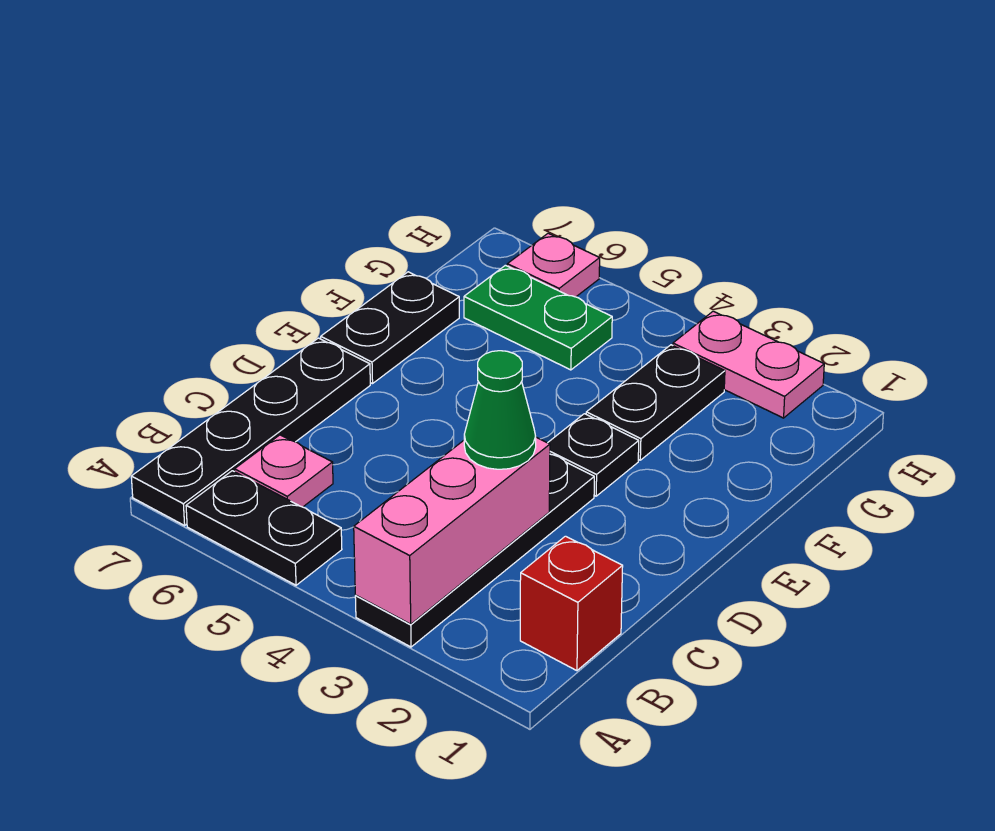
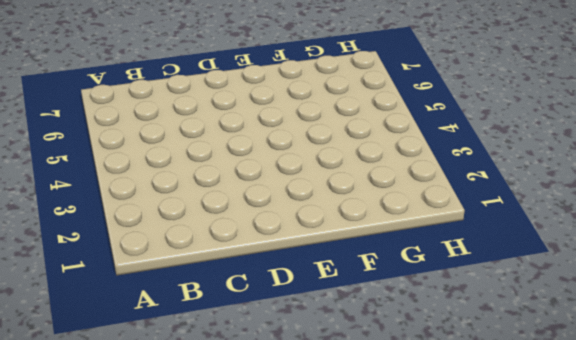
none -> black 1x4 plate [355,454,594,647]
none -> black 1x2 plate [186,471,342,585]
none -> black 1x4 plate [131,338,370,525]

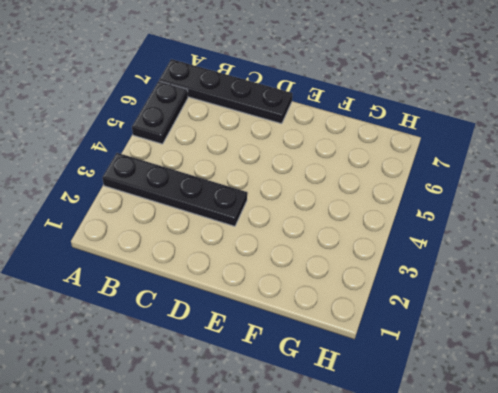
none -> red 1x1 brick [520,536,623,671]
none -> pink 1x1 plate [235,435,333,507]
none -> black 1x1 plate [548,414,639,496]

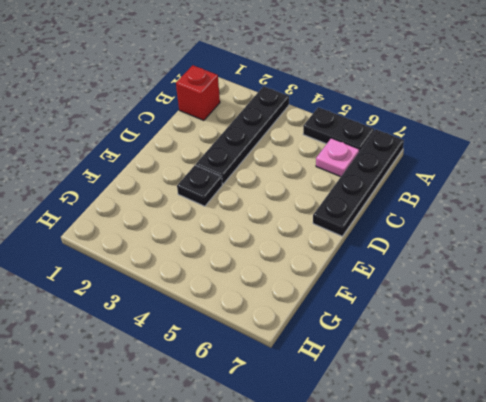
none -> black 1x2 plate [321,272,459,384]
none -> black 1x2 plate [586,345,725,460]
none -> green 1x2 plate [464,265,612,370]

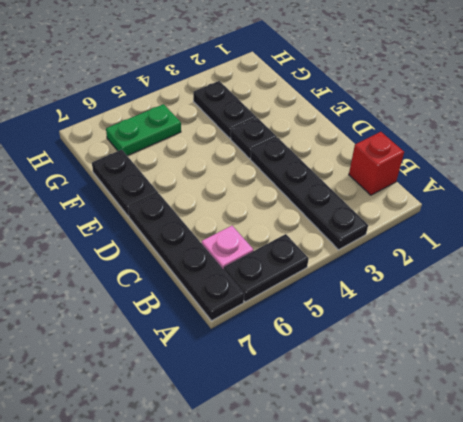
none -> pink 1x2 plate [673,311,824,418]
none -> pink 1x1 plate [507,233,600,297]
none -> pink 1x3 brick [354,437,550,624]

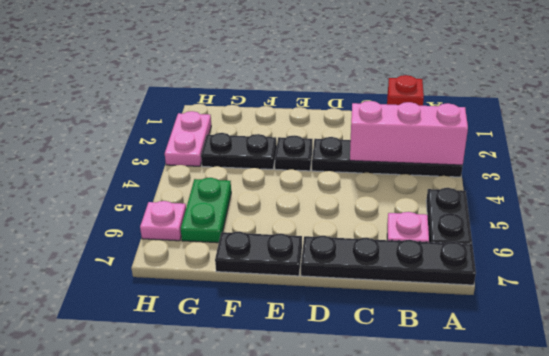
none -> green 1x1 cone [464,351,536,469]

